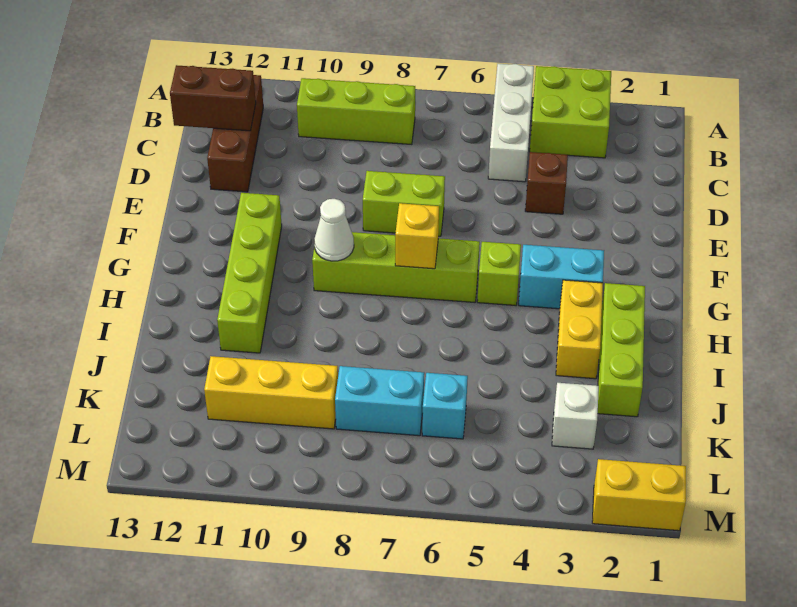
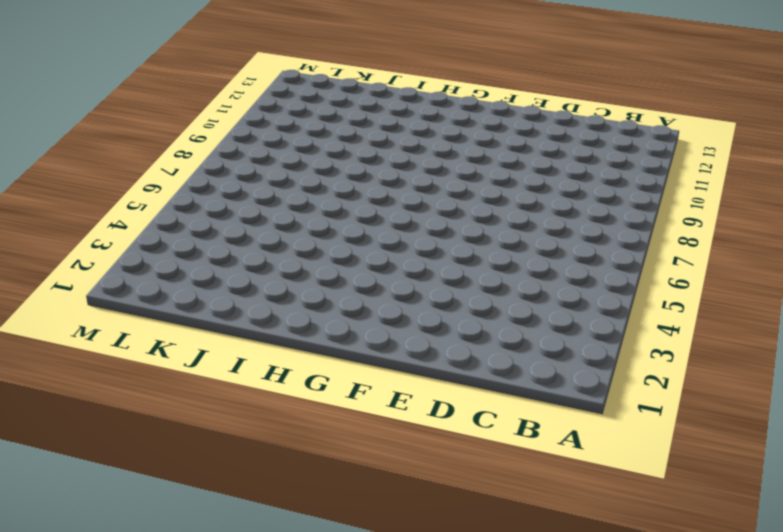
none -> lime 2x2 brick [530,66,611,158]
none -> white 1x3 brick [488,64,534,182]
none -> lime 1x3 brick [297,78,415,144]

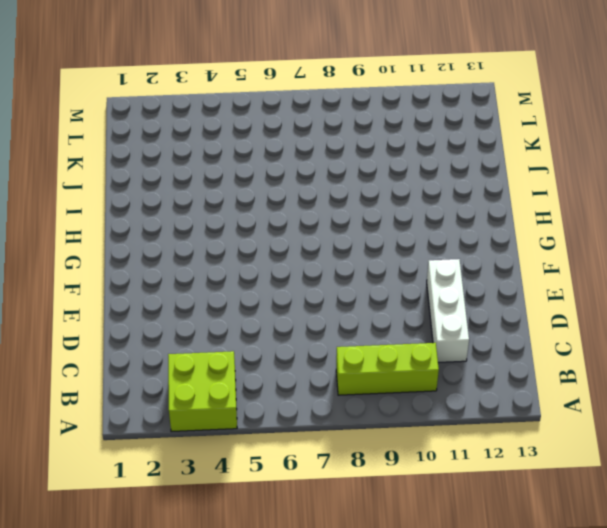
white 1x3 brick [427,259,469,362] -> white 1x3 brick moved to [488,64,534,182]
none -> brown 1x3 brick [207,75,263,192]
none -> brown 1x1 brick [525,152,568,214]
none -> lime 1x2 brick [363,171,445,236]

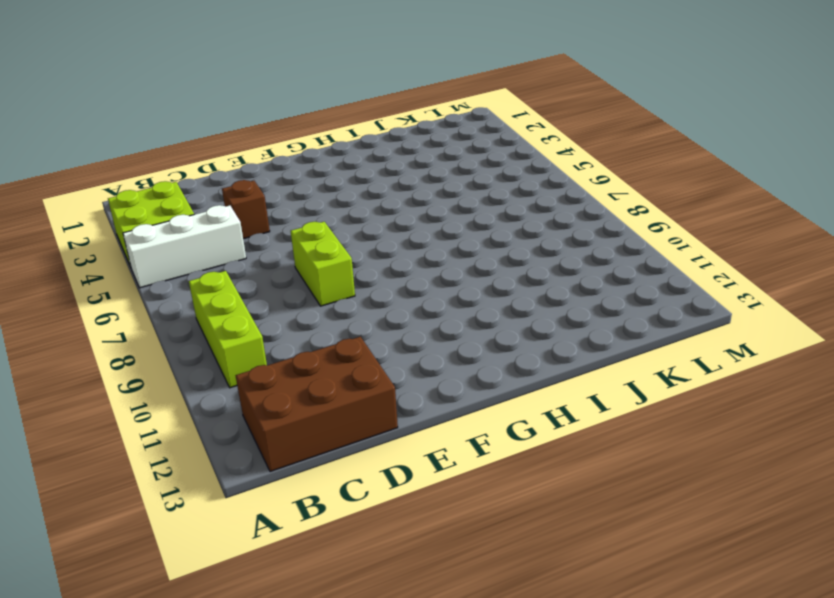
brown 2x3 brick [236,337,398,472] -> brown 1x3 brick [207,75,263,192]
none -> lime 1x4 brick [217,193,282,353]
none -> cyan 1x2 brick [519,245,604,309]
none -> lime 1x1 brick [477,242,521,306]

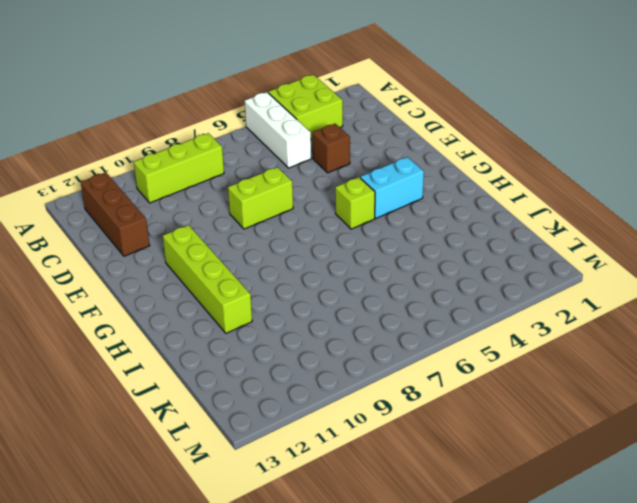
none -> lime 1x4 brick [312,232,480,302]
none -> lime 1x3 brick [598,283,645,417]
none -> yellow 1x2 brick [556,280,603,379]

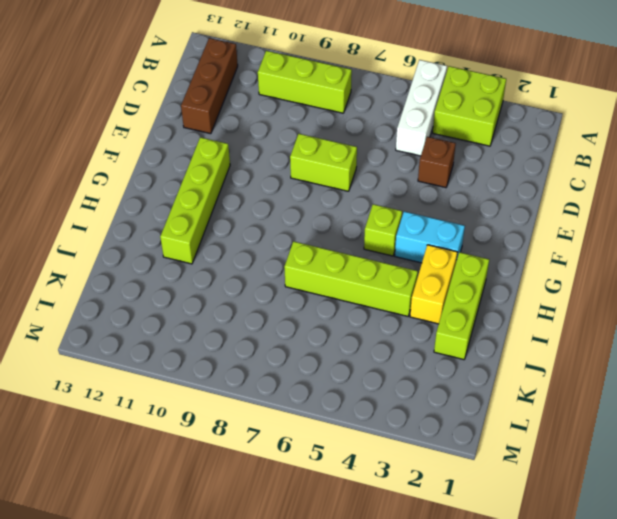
lime 1x4 brick [284,241,418,316] -> lime 1x4 brick moved to [312,232,480,302]
none -> white 1x1 brick [552,383,599,449]
none -> cyan 1x1 brick [422,373,468,439]
none -> cyan 1x2 brick [335,366,424,436]

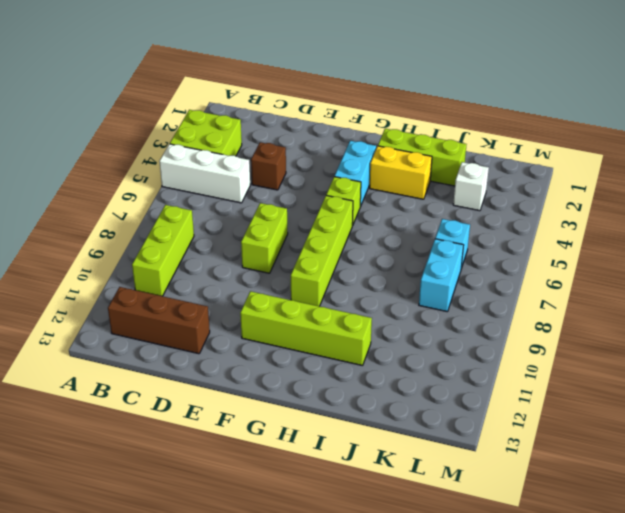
none -> yellow 1x3 brick [204,356,338,429]
none -> yellow 1x2 brick [592,459,686,531]
none -> brown 1x2 brick [170,65,256,131]

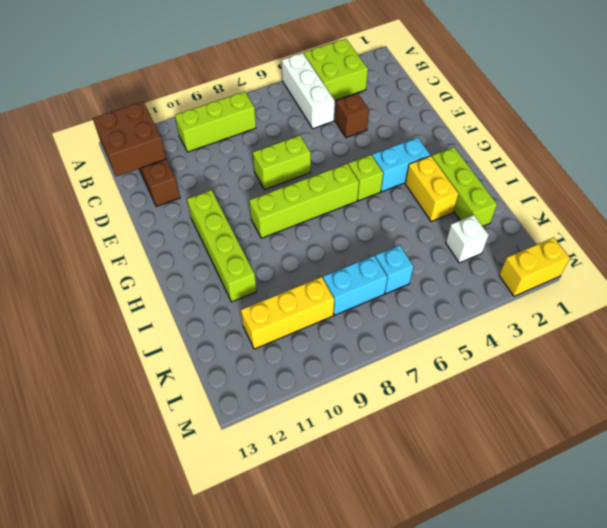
brown 2x2 brick [93,102,166,176] -> brown 1x2 brick [170,65,256,131]
none -> yellow 1x1 brick [395,203,439,269]
none -> white 1x1 cone [314,199,354,261]

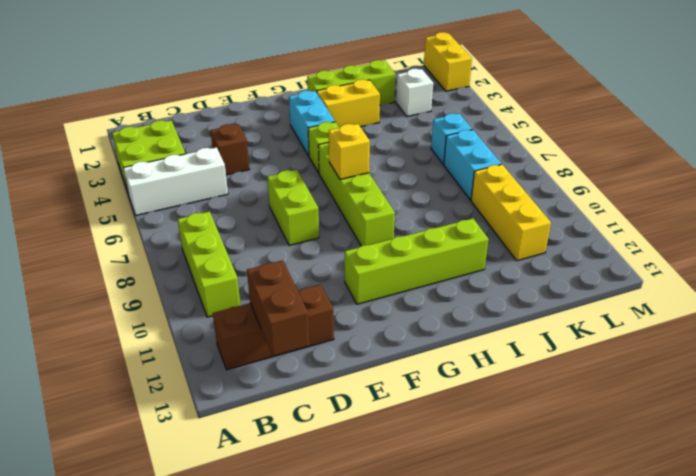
none -> white 1x1 cone [314,199,354,261]

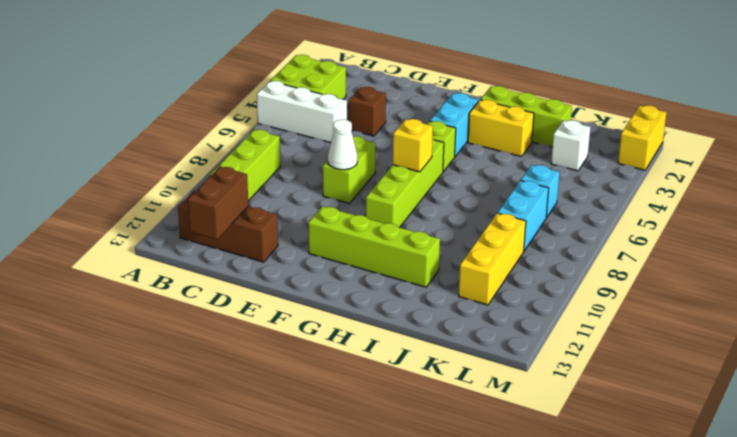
white 1x1 cone [328,119,357,170] -> white 1x1 cone moved to [314,199,354,261]

